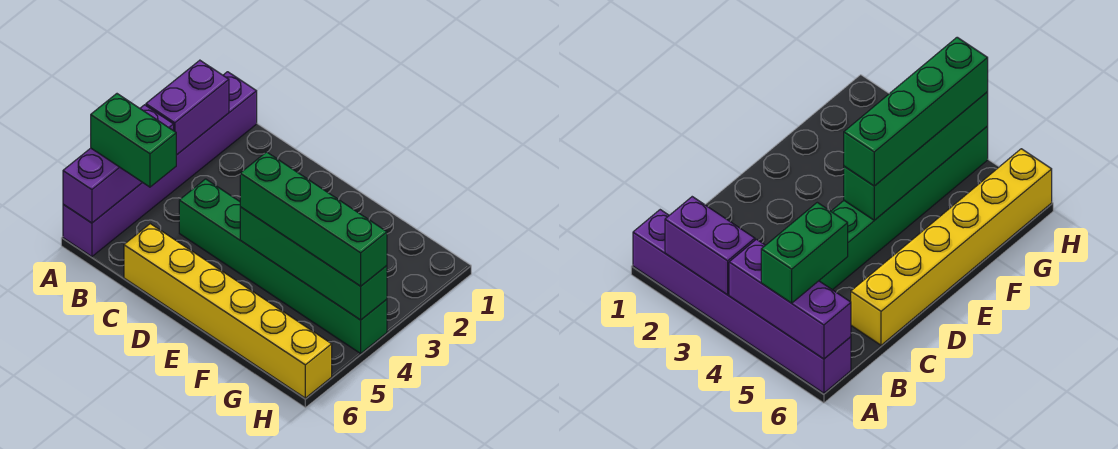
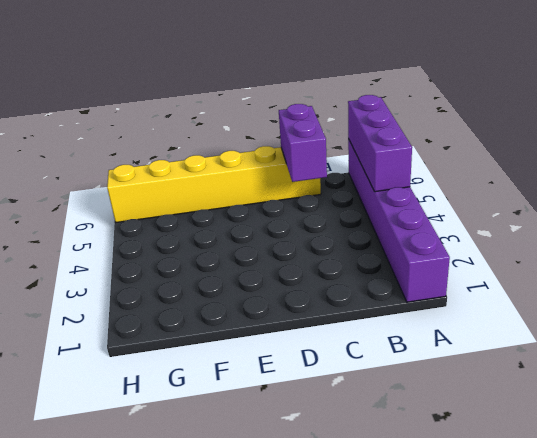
purple 1x2 brick [279,104,327,182] -> purple 1x2 brick moved to [146,60,229,155]
none -> green 1x6 brick [179,179,387,353]
none -> green 1x4 brick [240,207,387,320]

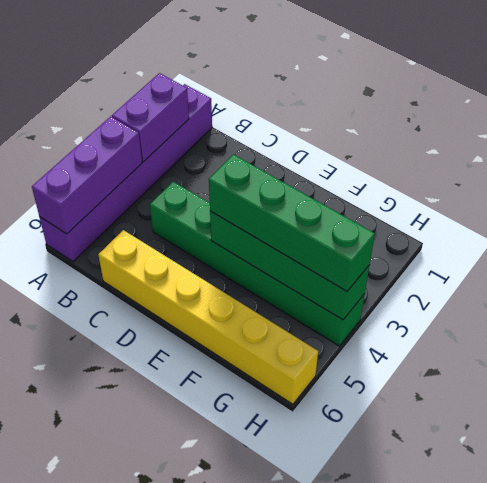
none -> green 1x2 brick [91,94,176,187]

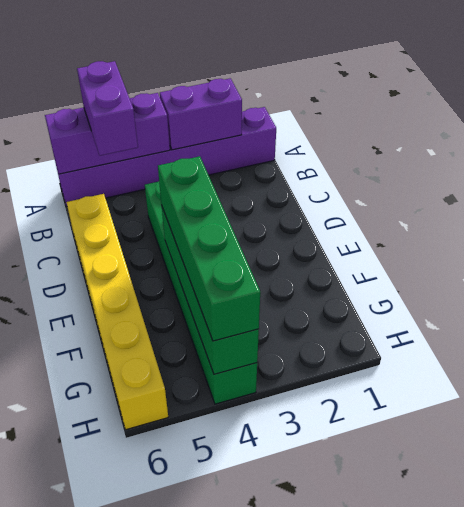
purple 1x2 brick [77,61,138,156] -> green 1x2 brick [91,94,176,187]

